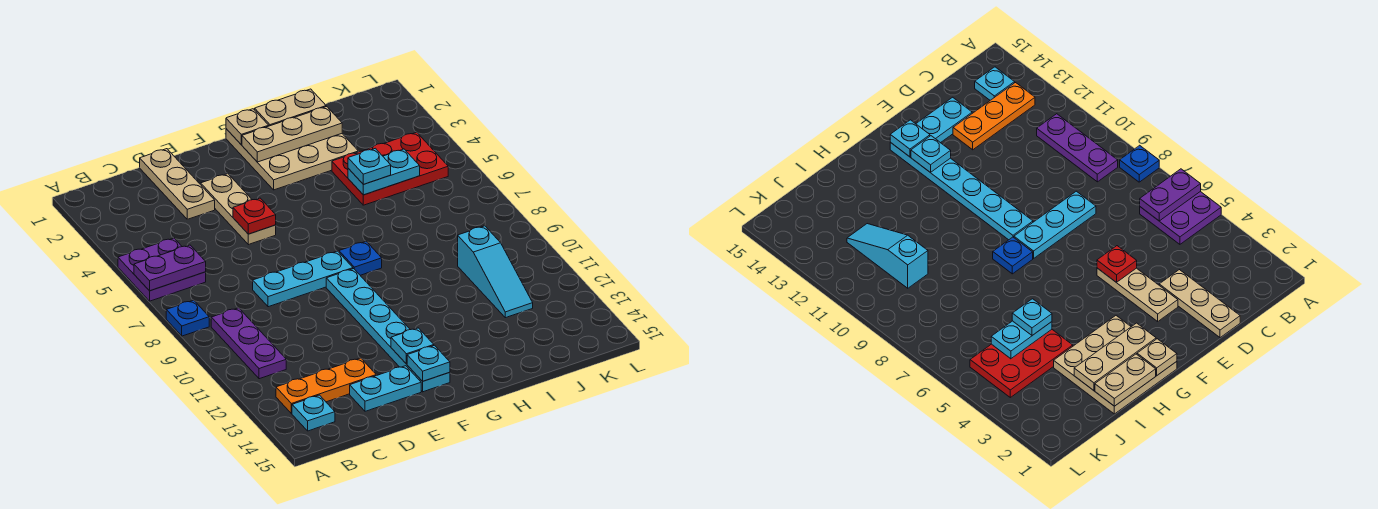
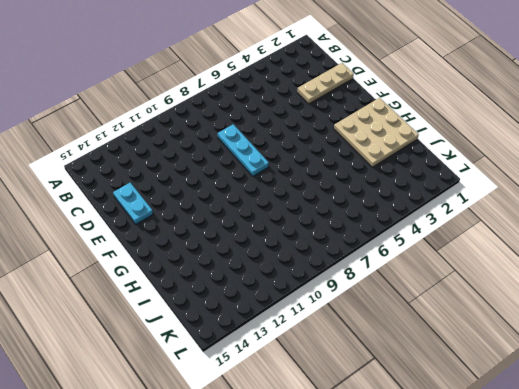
none -> purple 2x2 plate [118,238,206,301]
none -> blue 1x1 plate [166,300,209,336]
none -> purple 1x3 plate [211,308,286,379]

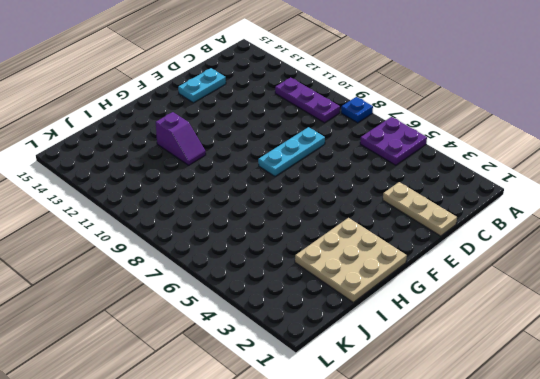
purple 1x2 slope [156,112,206,165] -> none
none -> orange 1x3 plate [276,358,376,414]
none -> cyan 1x1 plate [292,395,335,431]
none -> tan 1x3 plate [200,174,276,245]

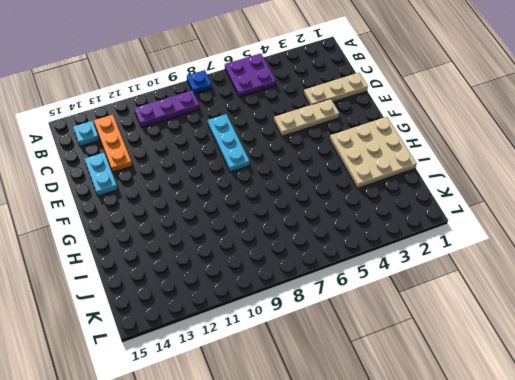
none -> cyan 1x6 plate [326,269,450,392]
none -> blue 1x1 plate [339,241,382,275]
none -> red 2x3 plate [332,132,448,205]

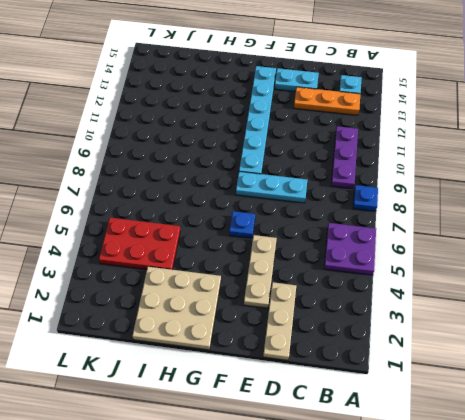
blue 1x1 plate [229,211,255,238] -> blue 1x1 plate moved to [339,241,382,275]
none -> cyan 1x3 slope [458,226,533,318]
none -> purple 1x2 plate [134,245,206,291]
none -> red 1x1 plate [233,198,276,234]

